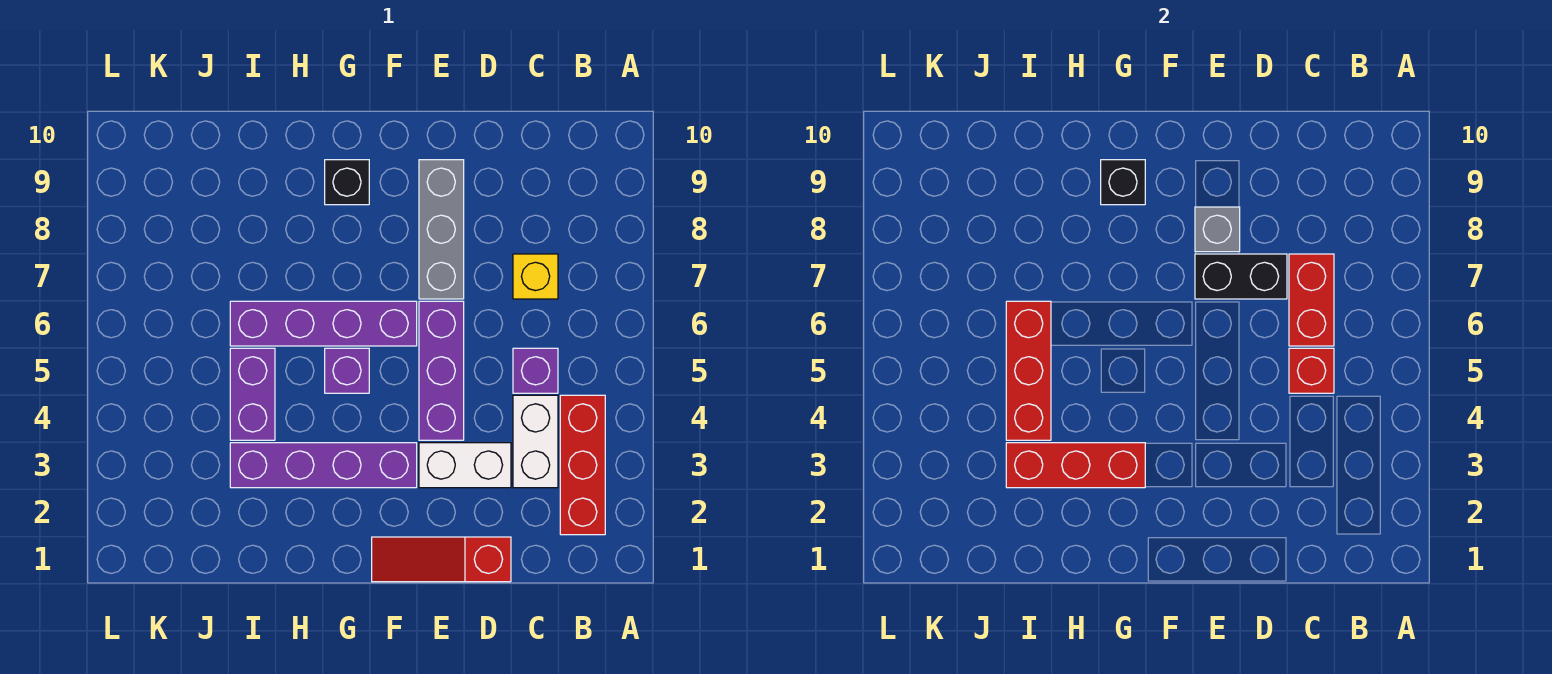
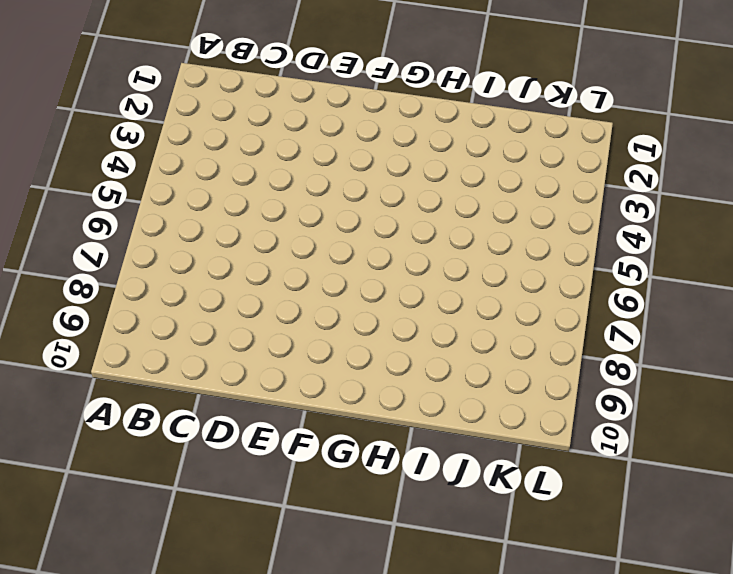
none -> red 1x3 brick [560,395,605,535]
none -> white 1x2 brick [513,395,558,488]
none -> purple 1x1 brick [513,348,558,393]

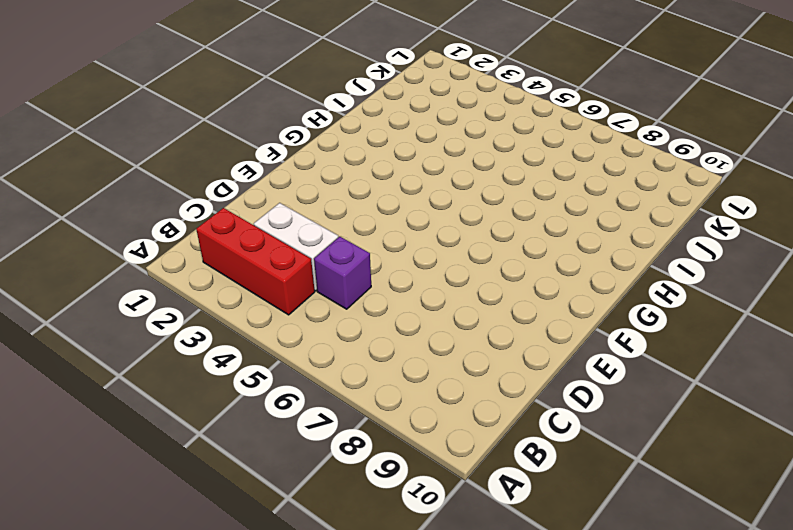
none -> yellow 1x1 brick [513,254,558,299]
none -> red 1x3 slope [372,537,511,582]
none -> white 1x2 brick [419,443,511,488]

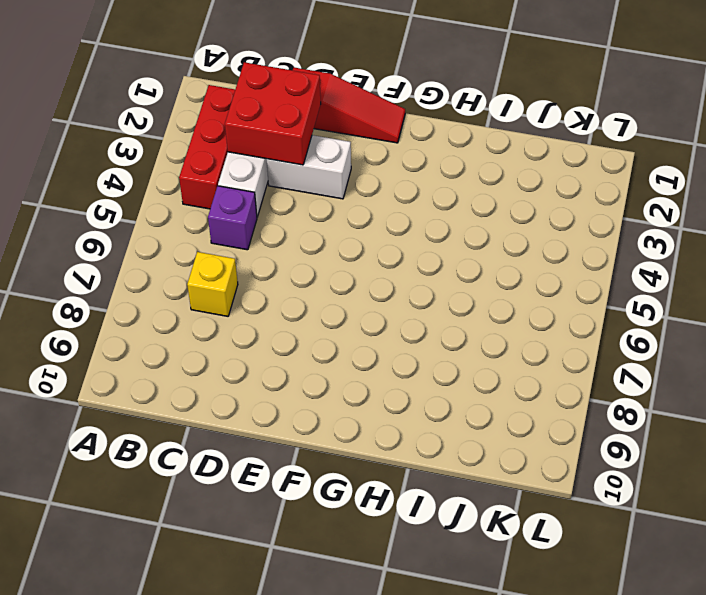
red 2x2 brick [225,62,321,165] -> none
none -> purple 1x3 brick [419,301,464,440]
none -> grey 1x3 brick [419,160,464,299]
none -> purple 1x4 brick [230,443,417,488]

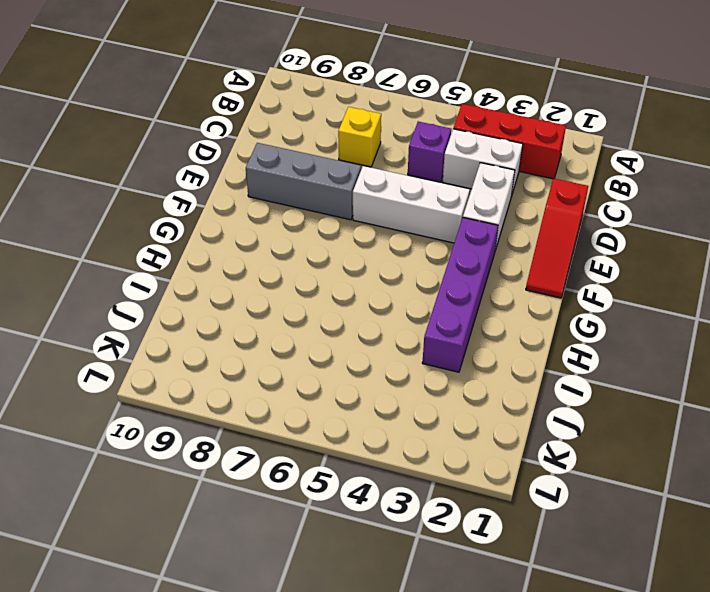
white 1x3 brick [353,166,470,243] -> purple 1x3 brick [419,301,464,440]
none -> purple 1x4 brick [230,301,417,346]
none -> purple 1x1 brick [325,348,369,393]
none -> black 1x1 brick [325,160,369,205]

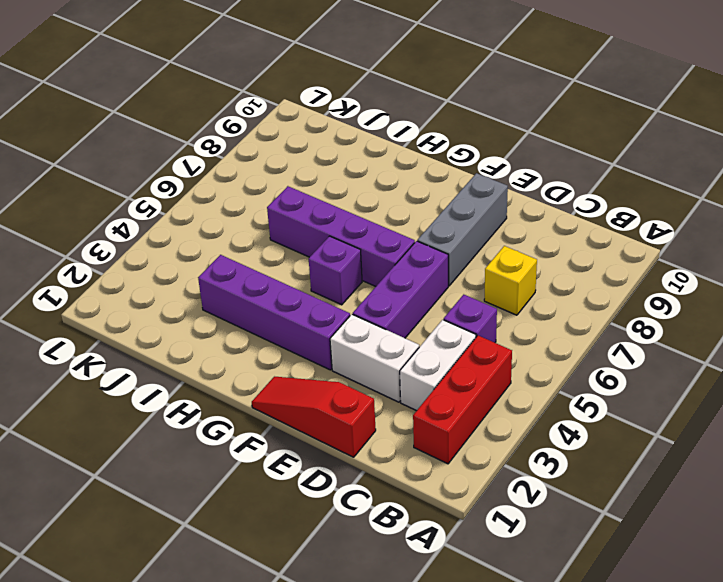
none -> black 1x1 brick [325,160,369,205]
none -> purple 1x2 brick [230,348,275,440]
none -> red 1x1 brick [1289,348,1334,393]

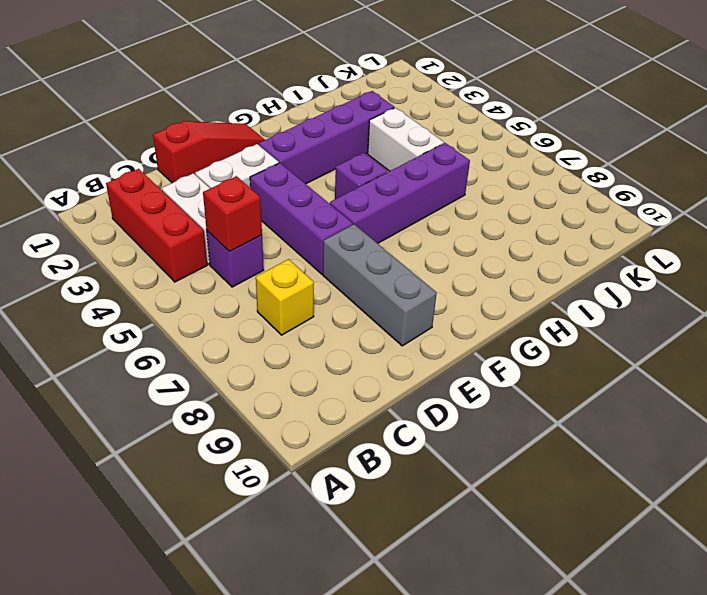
white 1x2 brick [368,108,444,171] -> purple 1x2 brick [230,348,275,440]
none -> black 1x1 brick [325,160,369,205]
none -> red 1x2 brick [1289,254,1334,346]
none -> black 1x2 brick [1195,254,1287,299]

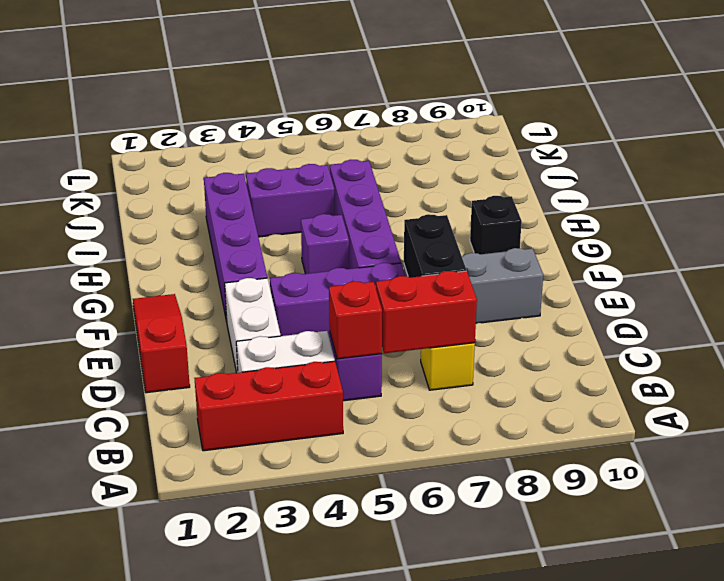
none -> grey 1x1 brick [1195,207,1240,252]
none -> red 1x3 brick [1006,443,1145,488]
none -> black 1x1 brick [1101,160,1145,205]

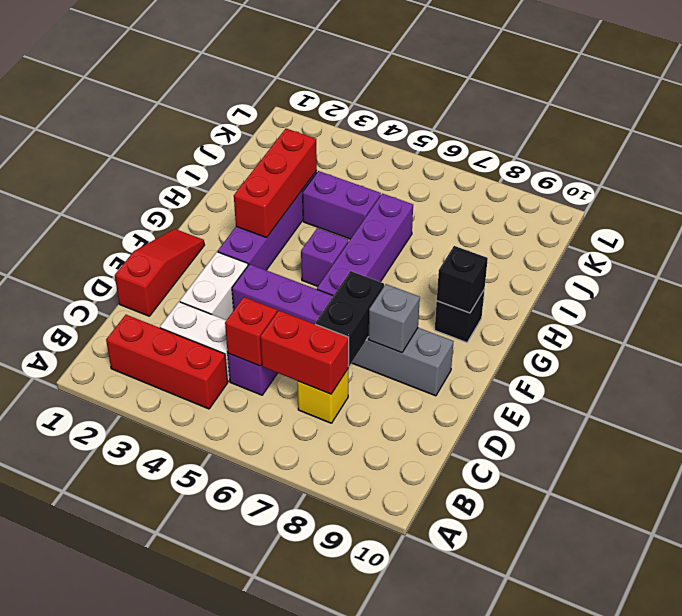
none -> red 1x3 brick [1006,301,1051,440]

